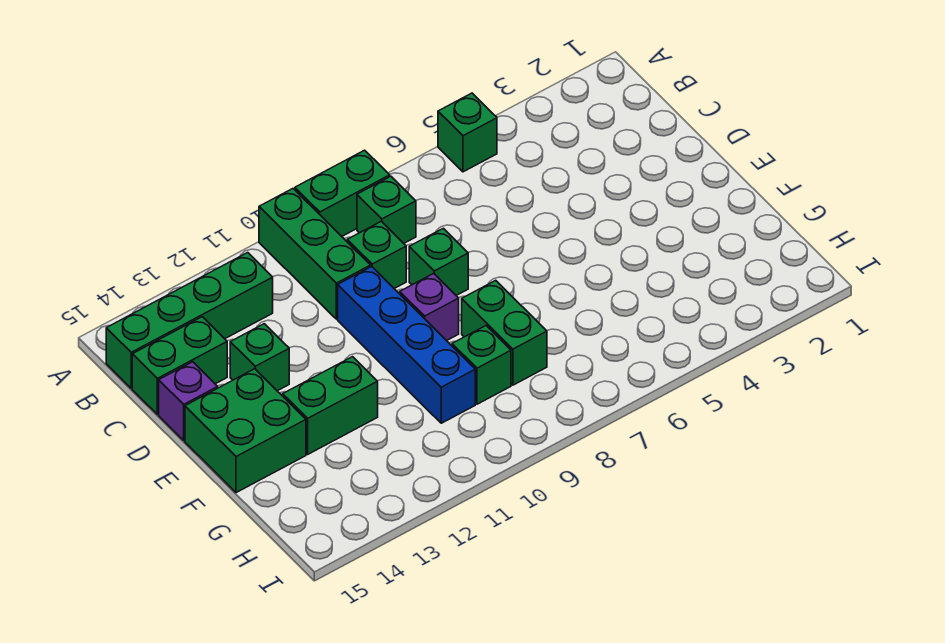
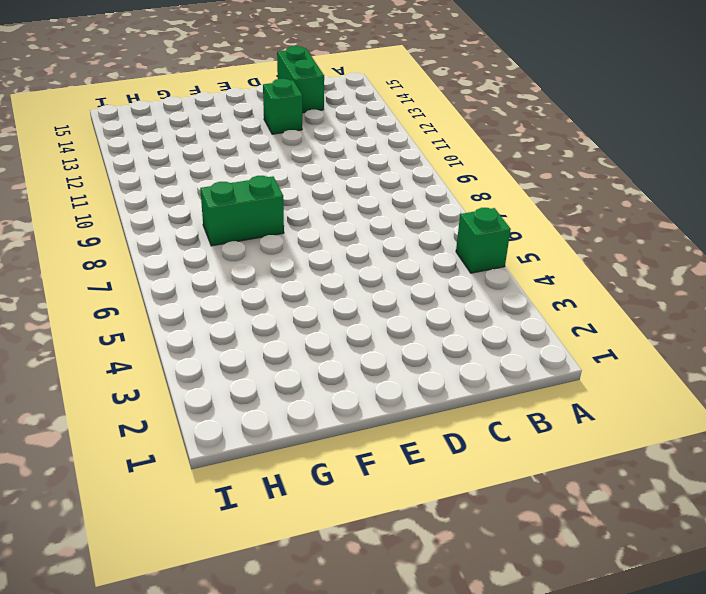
none -> green 1x2 brick [295,150,390,236]
none -> green 1x3 brick [259,189,371,319]
none -> green 1x1 brick [357,176,416,243]

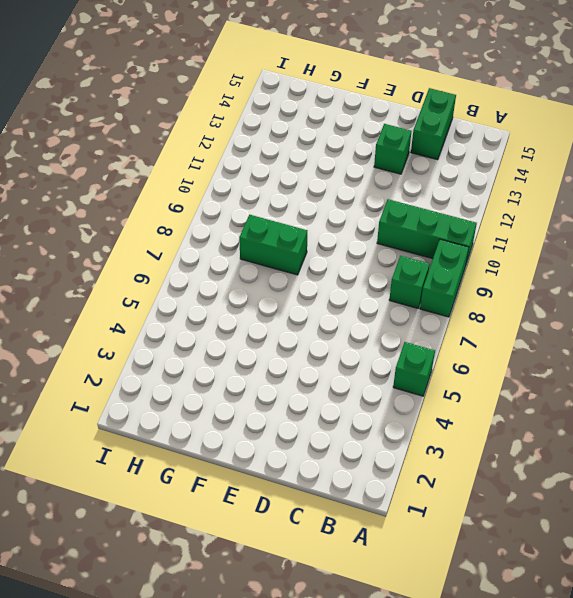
none -> green 1x4 brick [106,253,273,388]
none -> green 1x1 brick [347,221,406,289]
none -> green 1x1 brick [409,228,468,295]

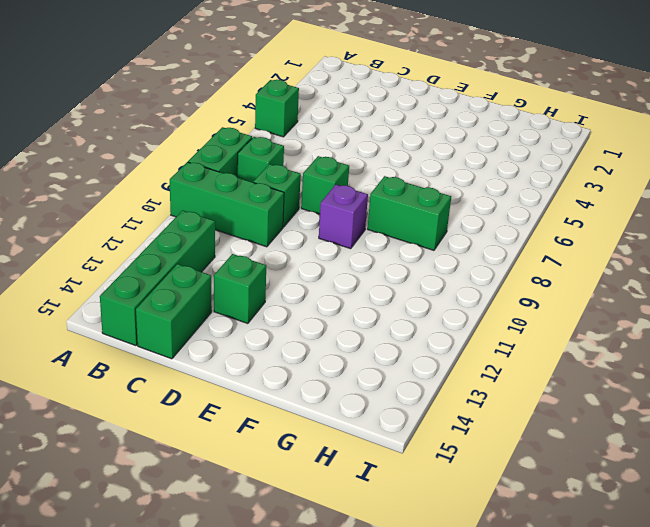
none -> blue 1x4 brick [338,266,475,423]
none -> purple 1x1 brick [159,362,218,440]
none -> green 2x2 brick [185,369,306,493]

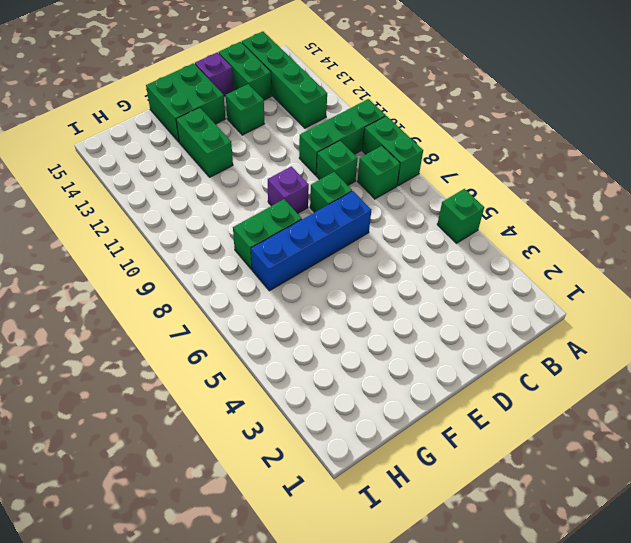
blue 1x4 brick [251,191,371,291] -> blue 1x4 brick moved to [338,266,475,423]
none -> green 1x1 brick [452,326,511,404]

